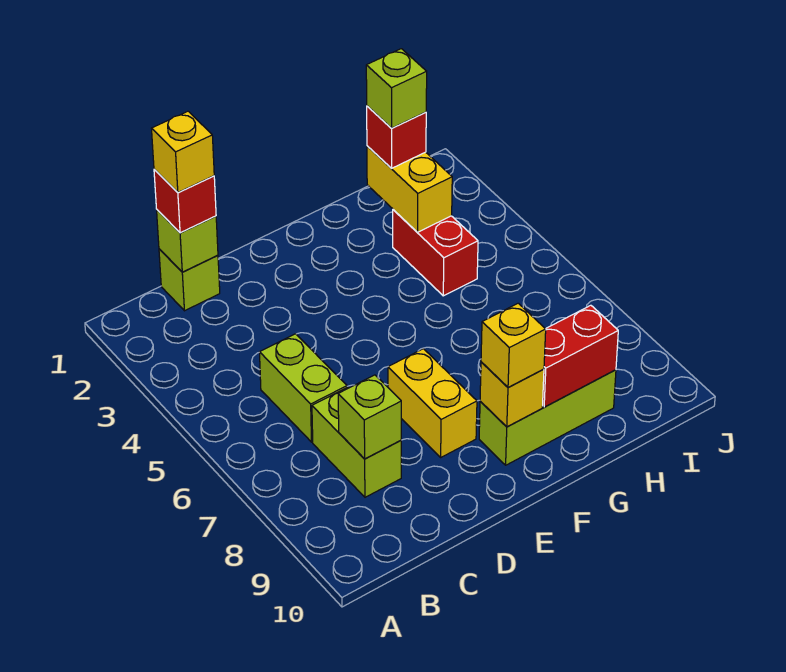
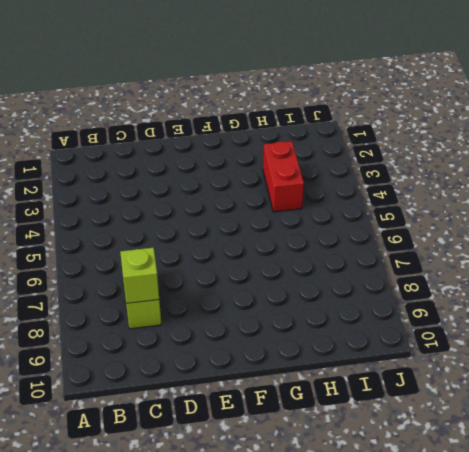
none -> lime 1x1 brick [159,249,220,311]
none -> lime 1x2 brick [260,334,347,442]
none -> yellow 1x2 brick [388,349,477,457]

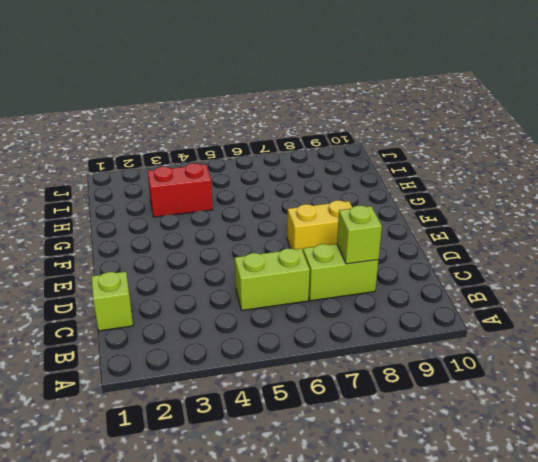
none -> lime 1x3 brick [479,370,616,465]
none -> lime 1x1 brick [157,210,218,272]
none -> yellow 1x1 brick [480,362,544,427]

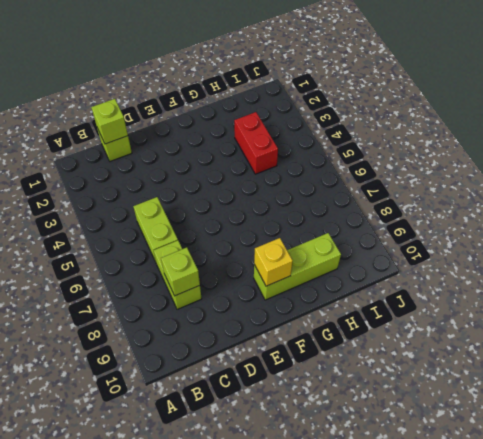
none -> yellow 1x2 brick [388,349,477,457]
none -> red 1x2 brick [543,305,618,407]
none -> yellow 1x2 brick [367,146,452,232]

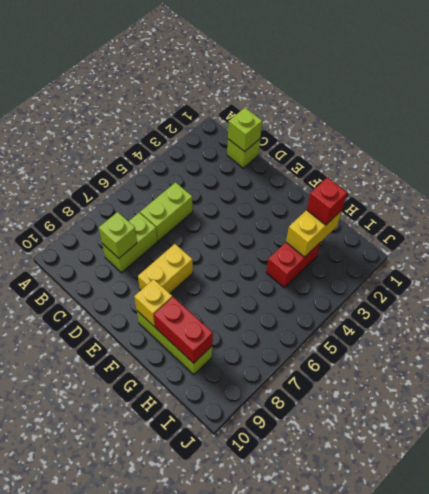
none -> red 1x1 brick [154,169,216,233]
none -> yellow 1x1 brick [481,303,546,388]
none -> yellow 1x1 brick [152,111,214,193]

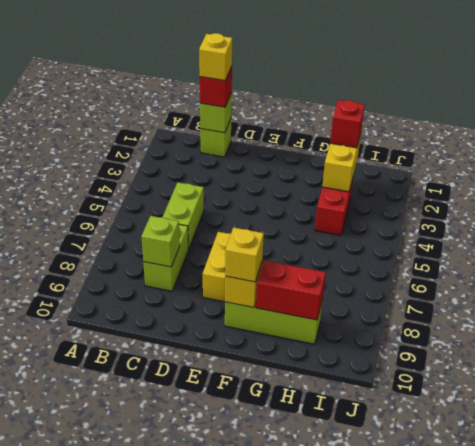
none -> lime 1x1 brick [366,49,427,128]

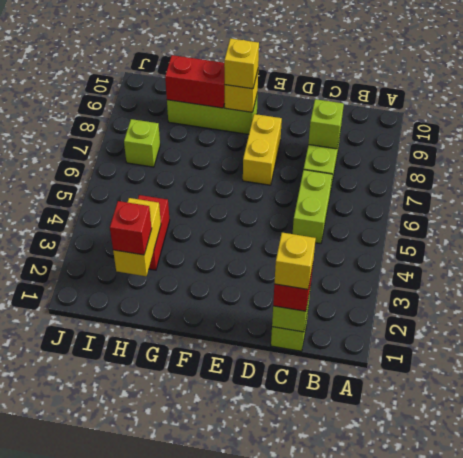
lime 1x1 brick [124,119,160,167] -> lime 1x1 brick moved to [366,49,427,128]

